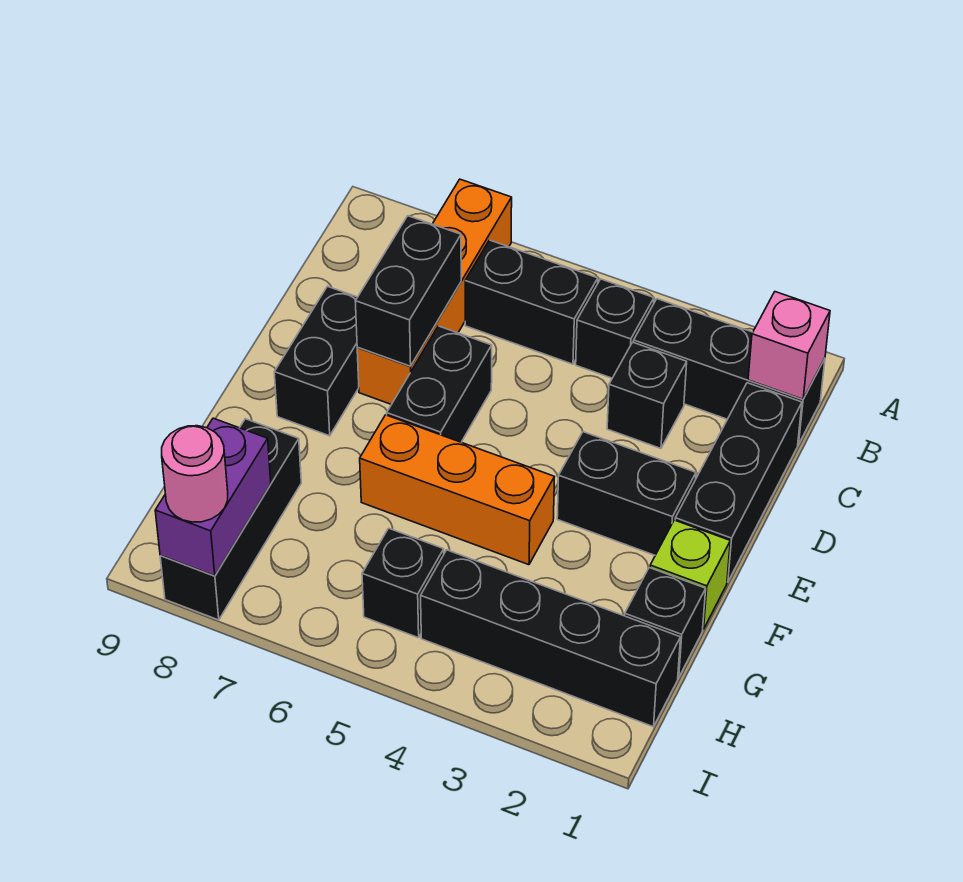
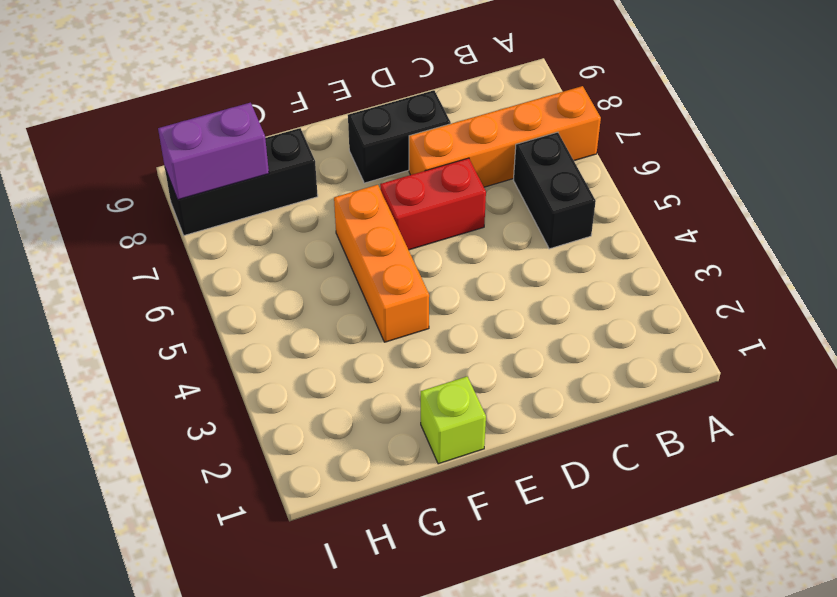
red 1x2 brick [380,158,486,250] -> black 1x2 brick [387,326,492,442]
none -> black 1x3 brick [634,299,825,445]
none -> black 1x1 brick [576,279,654,378]
none -> black 1x3 brick [675,383,802,582]

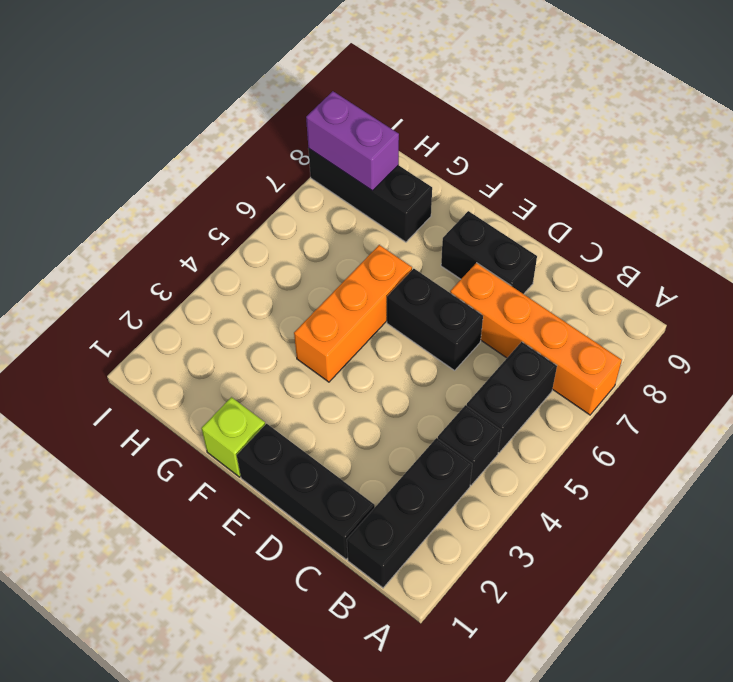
none -> black 1x1 brick [607,342,687,448]
none -> black 1x2 brick [557,432,696,555]
none -> black 1x1 brick [625,568,706,678]

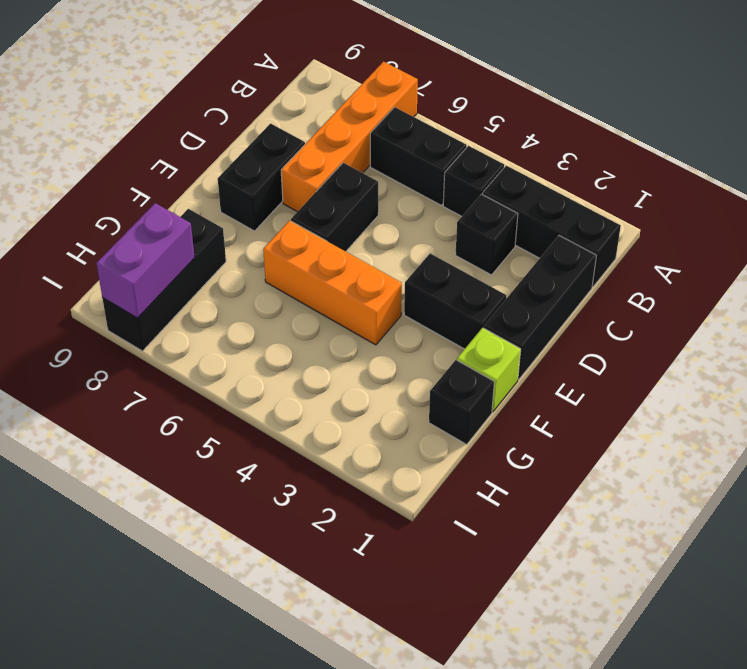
none -> black 1x4 brick [421,550,681,727]
none -> black 1x1 brick [362,528,444,638]
none -> pink 1x1 brick [748,292,830,399]

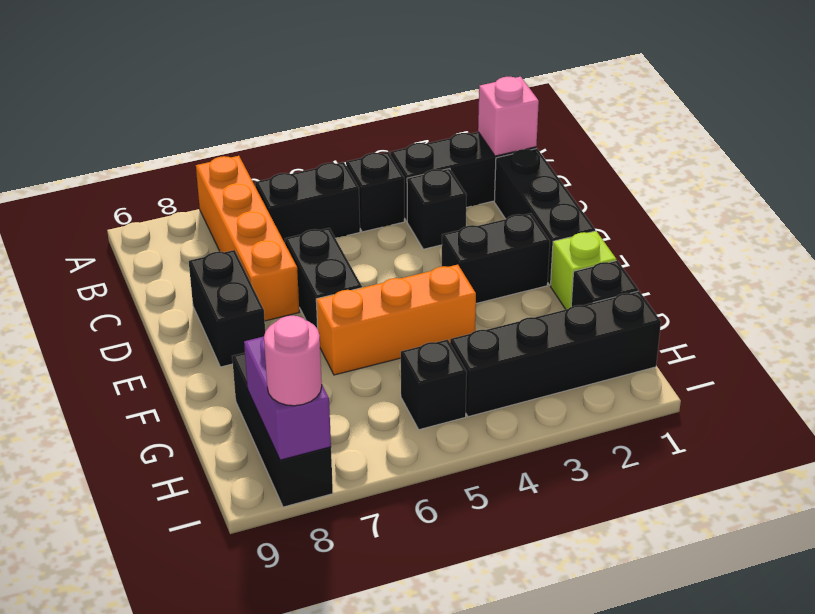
none -> black 1x2 brick [355,216,461,366]

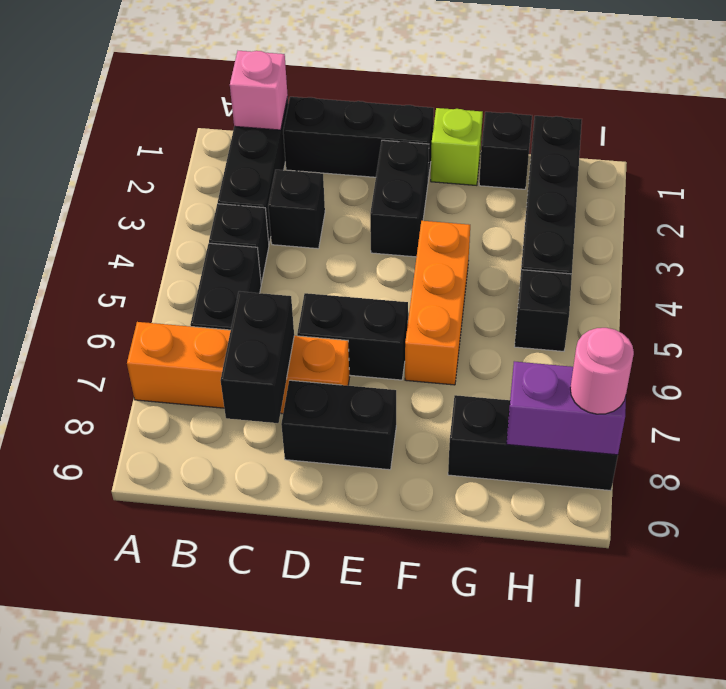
black 1x2 brick [221,291,294,423] -> black 1x2 brick turned to [355,216,461,366]

